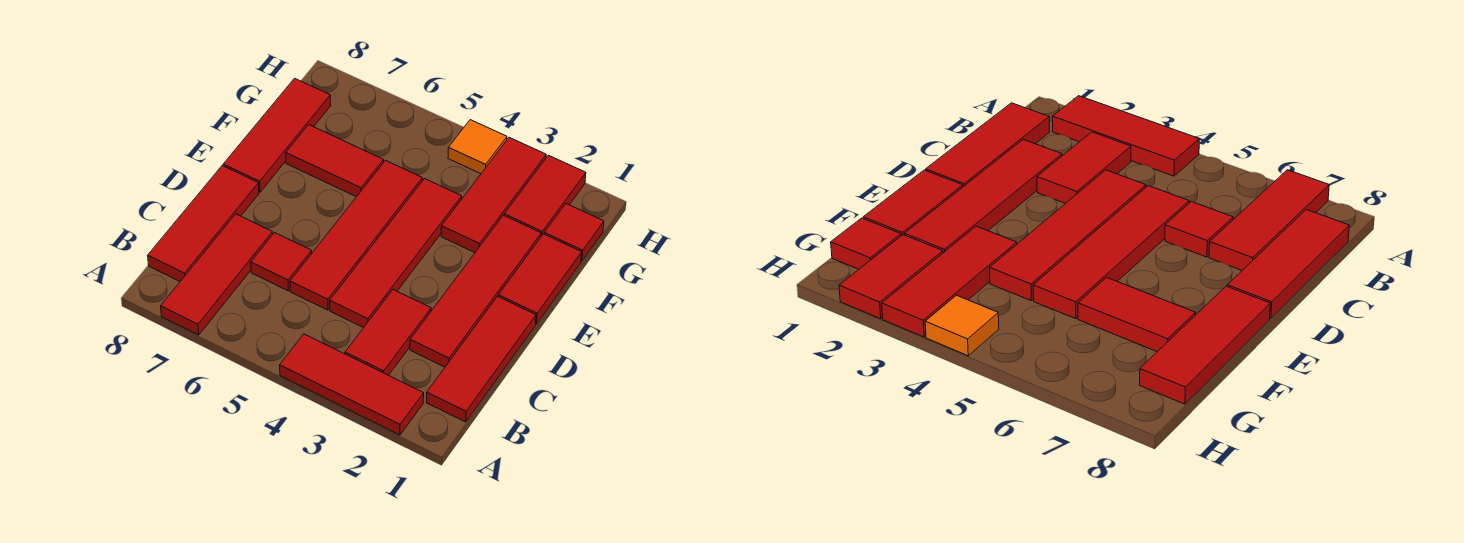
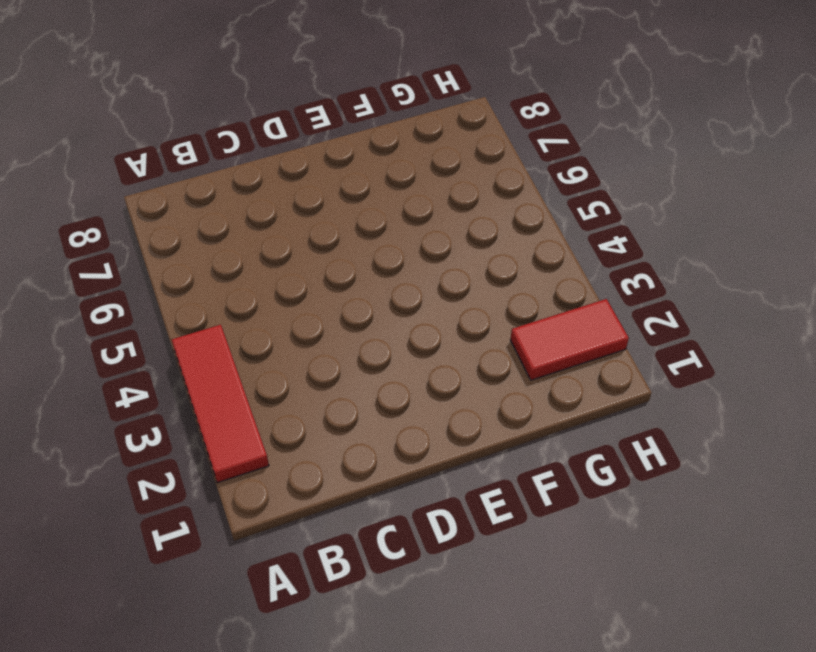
none -> red 1x3 tile [161,214,273,335]
none -> red 1x3 tile [427,296,536,422]
none -> red 1x2 tile [345,290,431,375]

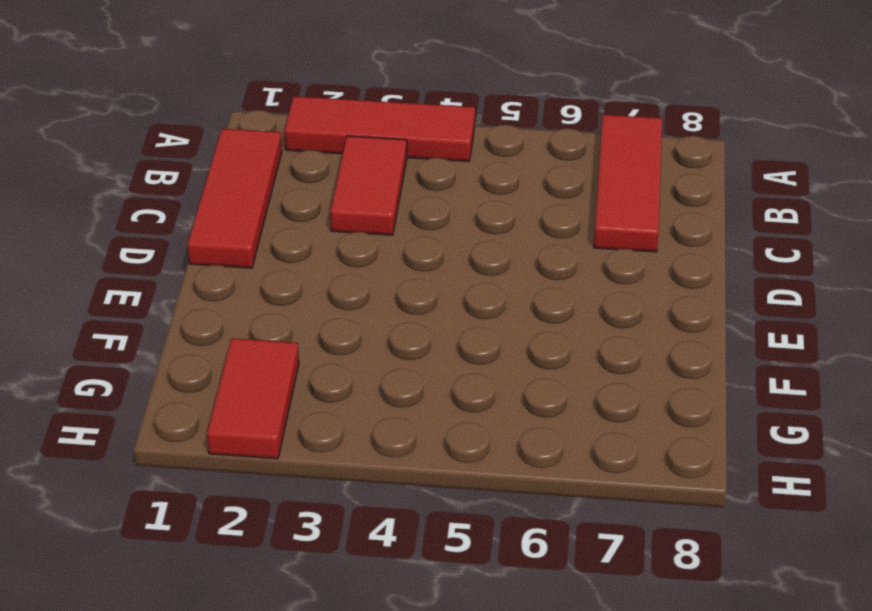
none -> red 1x3 tile [148,166,259,281]
none -> red 1x4 tile [410,215,541,367]
none -> red 1x4 tile [330,179,462,328]

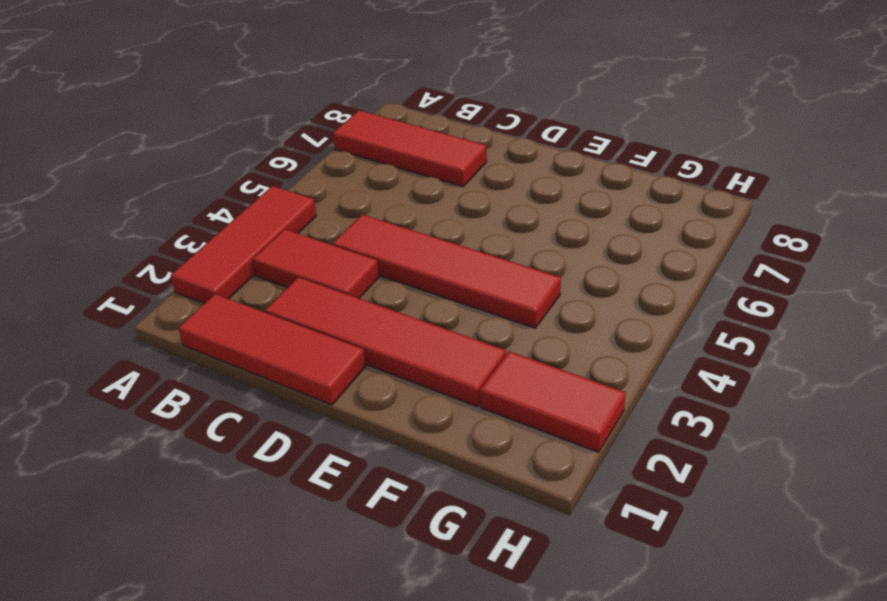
none -> red 1x3 tile [148,166,259,281]
none -> red 1x4 tile [290,161,422,310]
none -> red 1x1 tile [251,233,312,291]

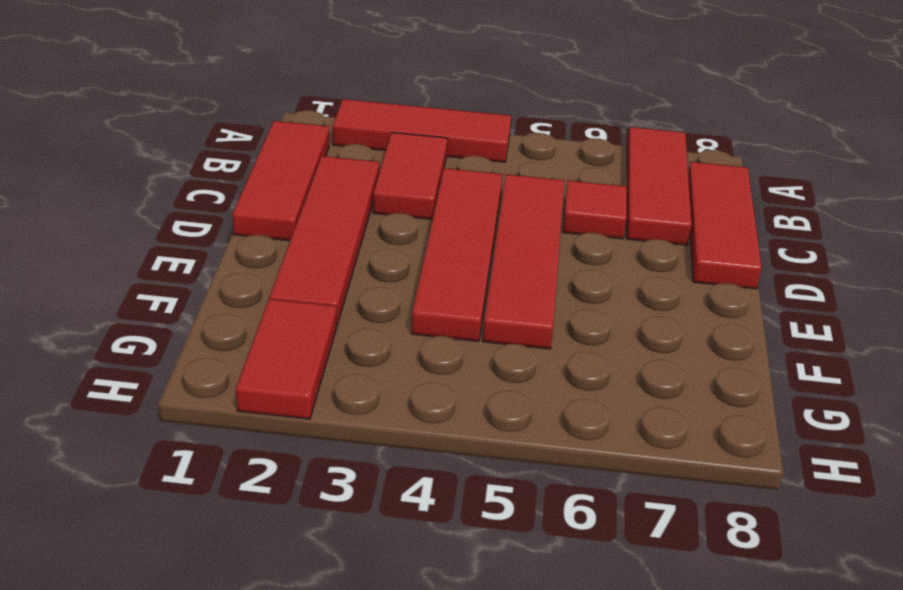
none -> red 1x2 tile [498,234,582,324]
none -> red 1x3 tile [223,78,331,192]
none -> red 1x3 tile [441,138,546,253]

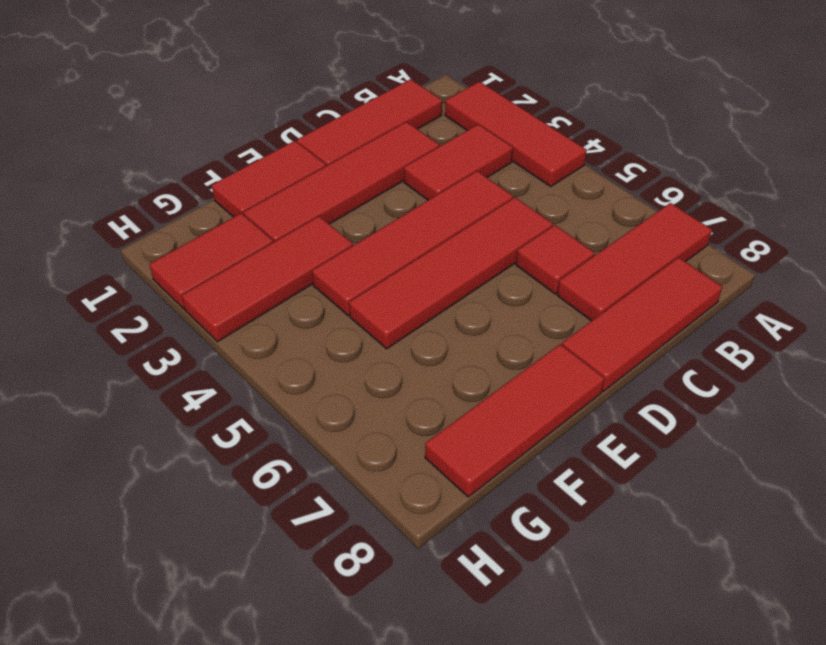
none -> red 1x2 tile [286,125,384,197]
none -> red 1x1 tile [544,204,604,261]
none -> orange 1x1 tile [448,120,507,174]

